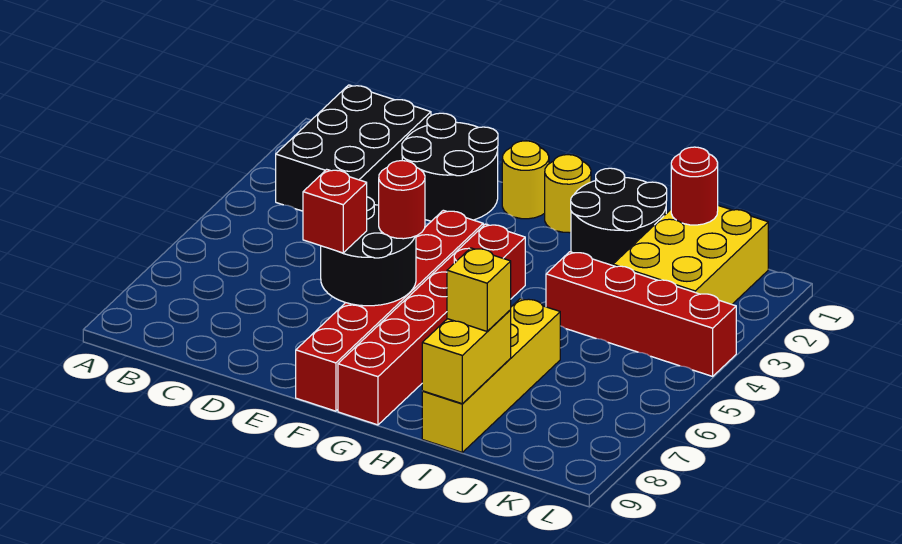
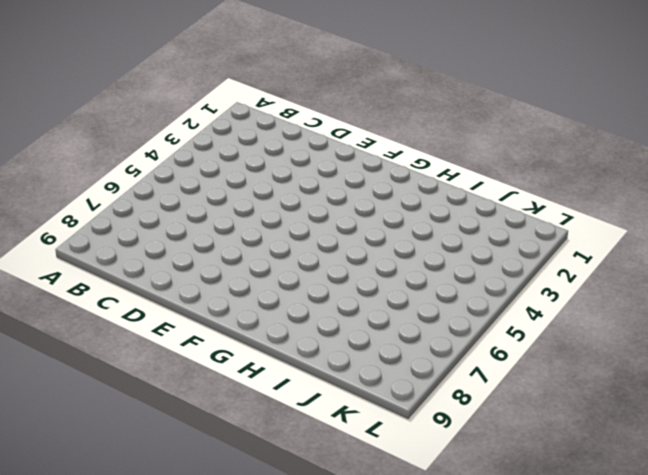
none -> black 2x3 brick [276,85,431,211]
none -> black 2x2 round brick [402,113,498,221]
none -> yellow 1x1 round brick [502,141,549,219]

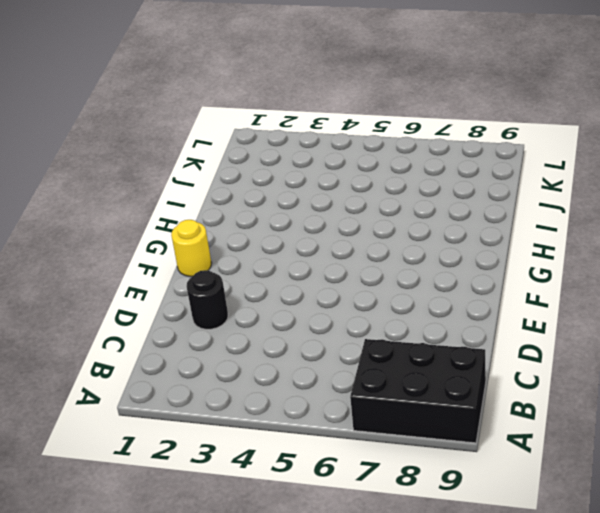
black 2x3 brick [350,339,486,443] -> black 2x3 brick moved to [276,85,431,211]
black 1x1 round brick [187,270,228,329] -> black 2x2 round brick [402,113,498,221]
none -> red 1x6 brick [296,210,483,411]
none -> yellow 1x1 round brick [545,155,591,233]
none -> red 1x6 brick [338,224,525,425]

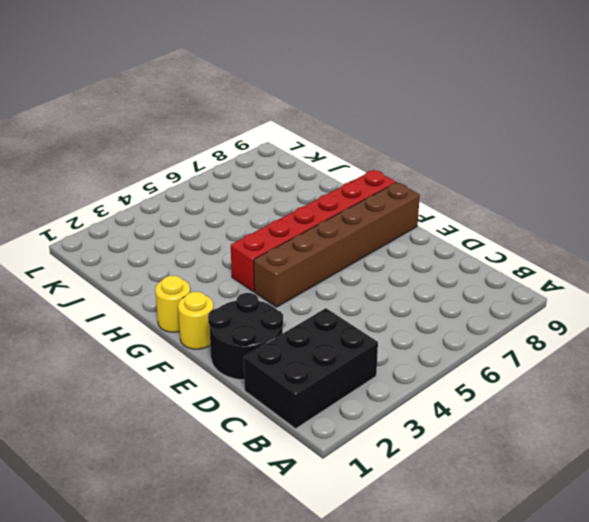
brown 1x6 brick [254,182,420,307] -> red 1x6 brick [296,210,483,411]
none -> black 2x2 round brick [571,168,667,266]
none -> red 1x4 brick [546,252,736,376]
none -> yellow 1x4 brick [422,299,560,452]

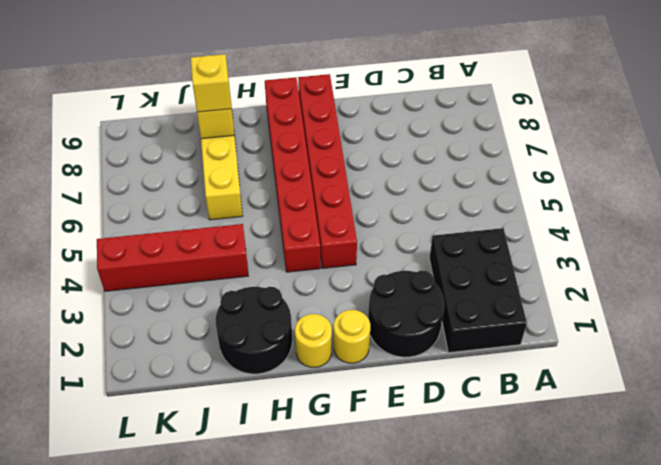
none -> yellow 2x3 brick [613,206,768,304]
none -> black 2x2 round brick [321,197,416,306]
none -> red 1x1 round brick [671,147,718,225]

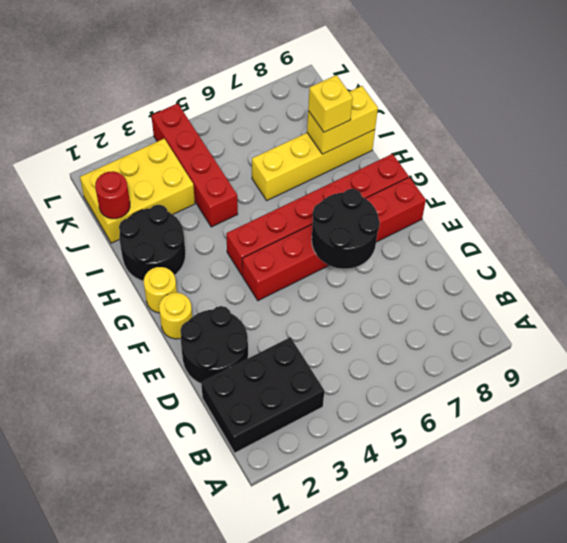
none -> red 1x1 brick [303,169,367,253]
none -> red 1x1 round brick [379,161,425,239]

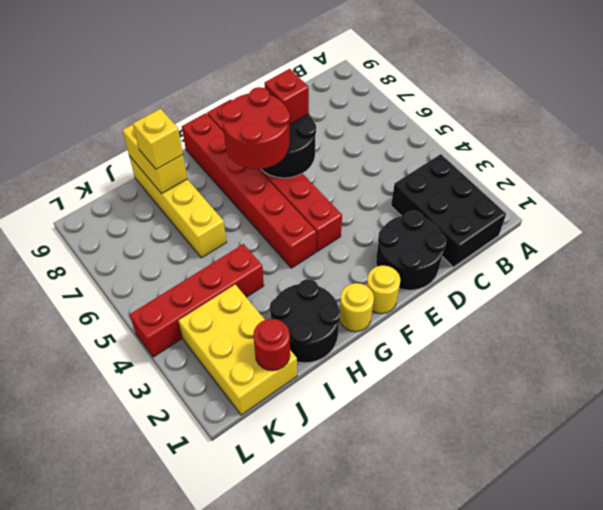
red 2x2 round brick [221,87,290,169] -> red 1x1 round brick [379,161,425,239]

